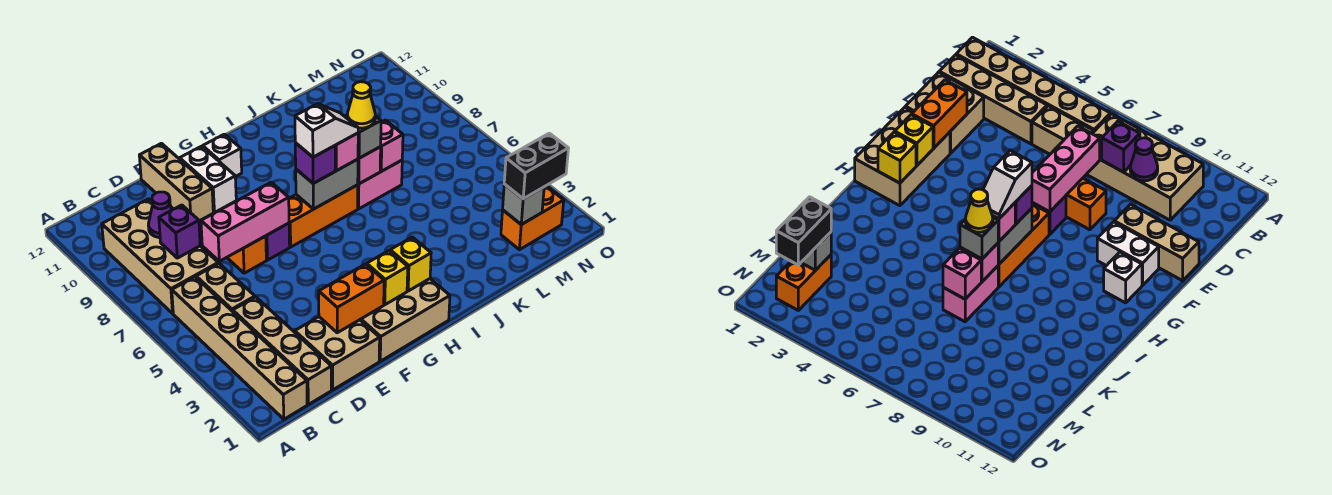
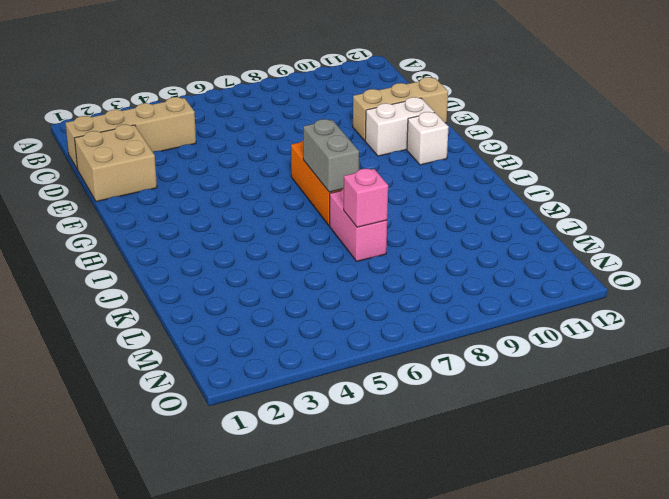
none -> tan 1x6 brick [172,277,307,419]
none -> tan 2x4 brick [102,199,218,313]
none -> tan 1x2 brick [196,263,255,311]
none -> orange 1x2 brick [227,236,266,273]

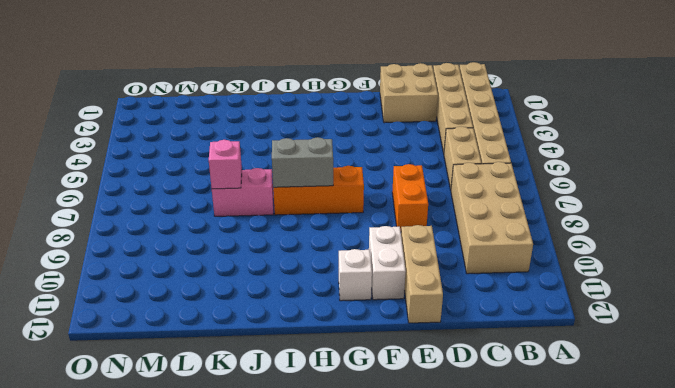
none -> tan 2x3 brick [360,279,450,361]
none -> purple 1x1 brick [266,223,290,260]
none -> orange 1x2 brick [501,186,564,250]
none -> purple 1x1 brick [159,205,200,258]

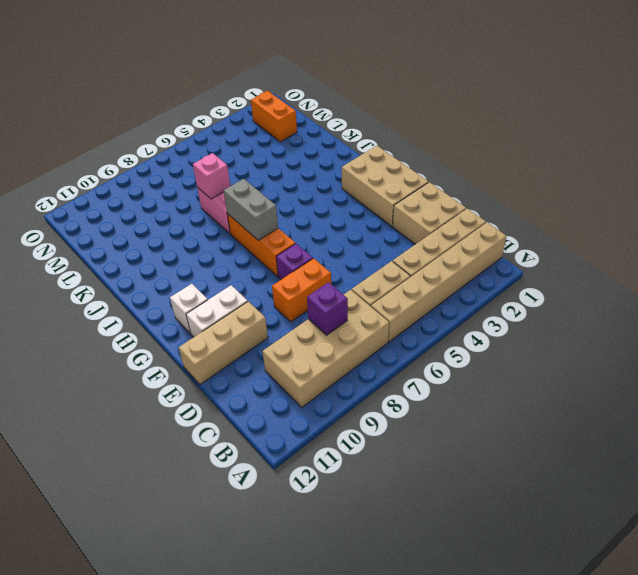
none -> purple 1x1 cone [148,192,172,238]
none -> pink 1x3 brick [201,182,289,261]
none -> orange 1x2 brick [319,264,384,333]
none -> yellow 1x1 brick [367,251,408,305]

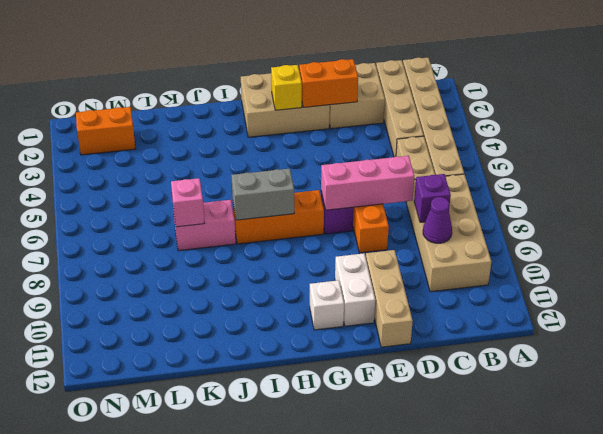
none -> yellow 1x1 brick [390,237,431,291]
none -> pink 1x1 brick [358,147,381,184]
none -> grey 1x1 brick [503,184,544,225]
none -> purple 1x1 brick [295,143,335,183]

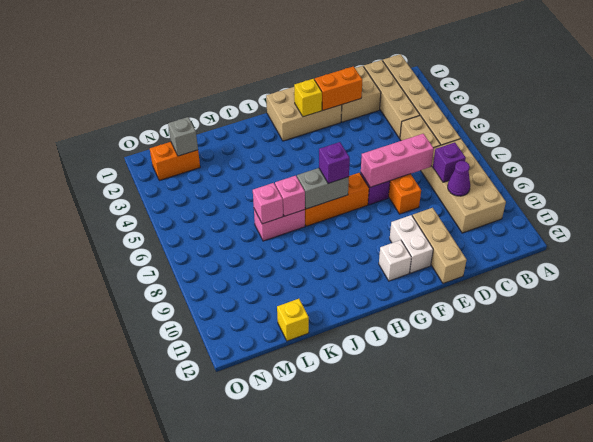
yellow 1x1 brick [277,299,309,341] -> yellow 1x1 brick moved to [390,237,431,291]
none -> pink 1x1 brick [335,133,358,171]
none -> grey 1x1 brick [345,115,381,158]
none -> black 1x2 brick [504,133,569,199]
none -> white 1x2 slope [295,104,358,157]

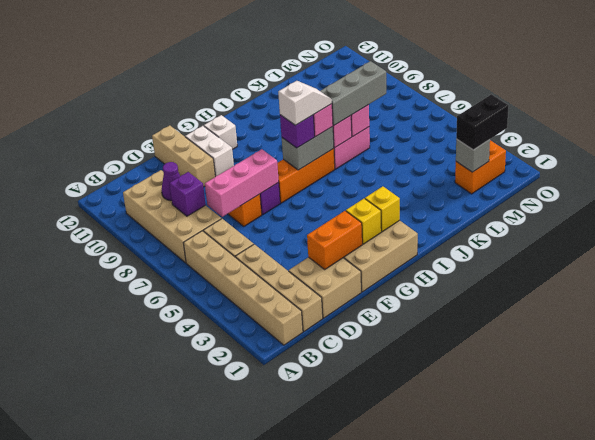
grey 1x3 brick [320,61,386,125] -> grey 1x1 brick [345,115,381,158]
none -> yellow 1x1 cone [347,82,375,128]

